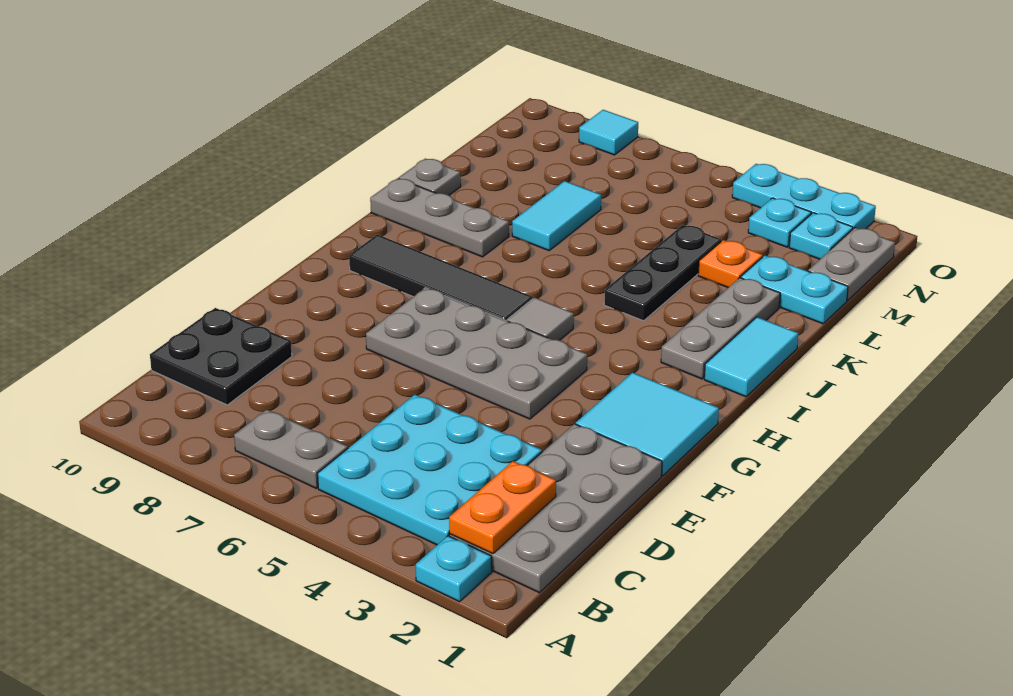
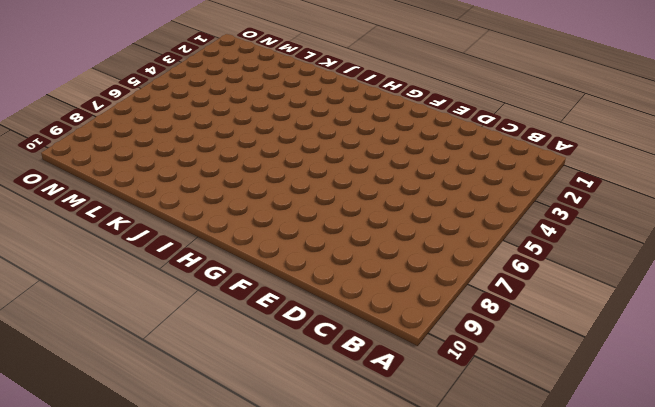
none -> cyan 1x1 plate [416,536,492,602]
none -> grey 2x4 plate [449,424,662,593]
none -> cyan 3x3 plate [318,395,542,545]

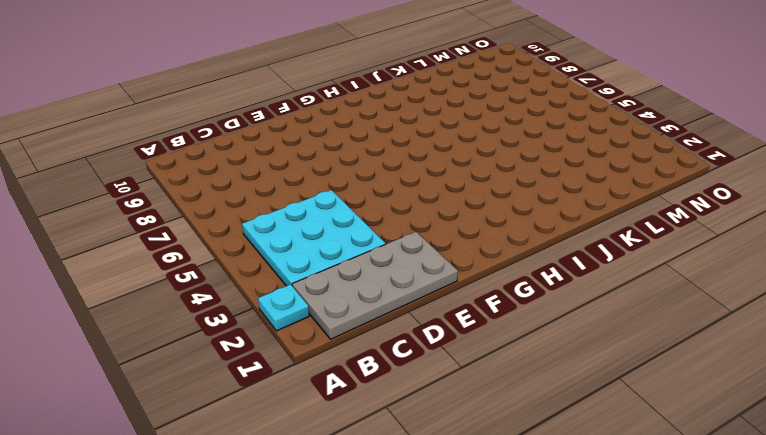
none -> grey 1x2 plate [234,410,348,488]
none -> black 2x2 plate [150,308,292,405]
none -> cyan 2x2 tile [576,373,719,476]

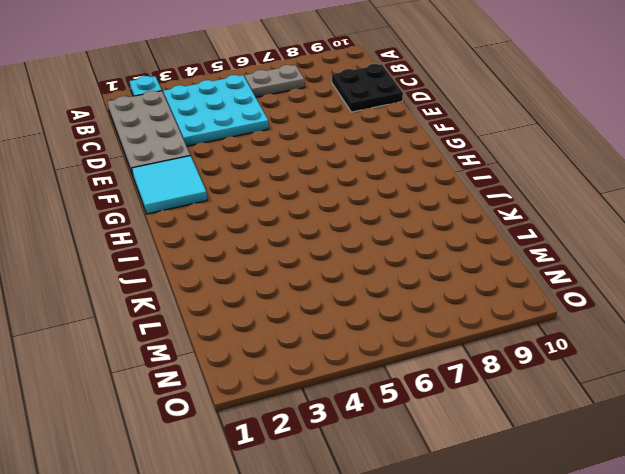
none -> grey 2x4 plate [366,288,587,419]
none -> grey 1x1 tile [507,297,574,340]
none -> black 1x4 tile [349,234,533,321]

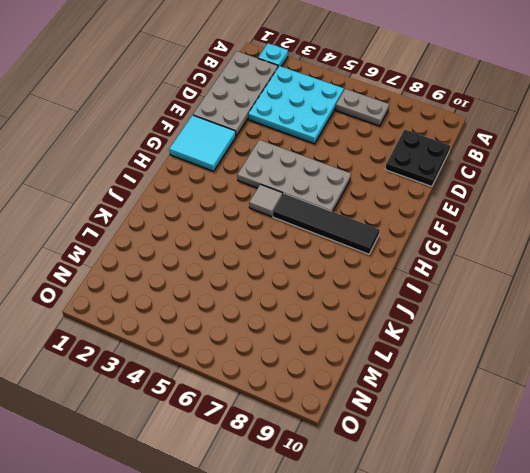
none -> cyan 1x2 tile [704,317,798,397]
none -> grey 1x3 plate [661,278,780,379]
none -> black 1x3 plate [604,225,721,321]

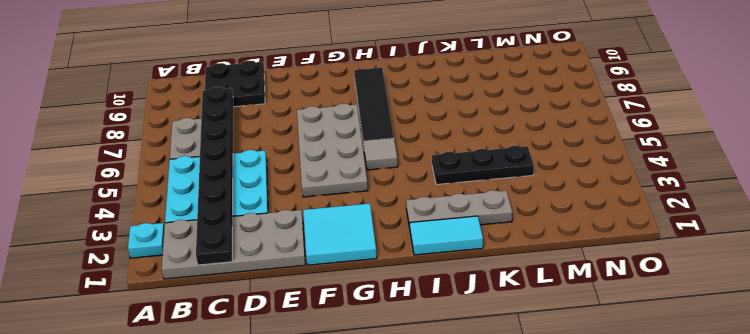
black 1x8 plate [196,87,233,265] -> orange 1x2 plate [449,461,556,554]
none -> grey 1x3 plate [370,178,509,257]
none -> cyan 1x2 tile [512,181,601,251]
none -> grey 1x1 plate [399,159,461,195]

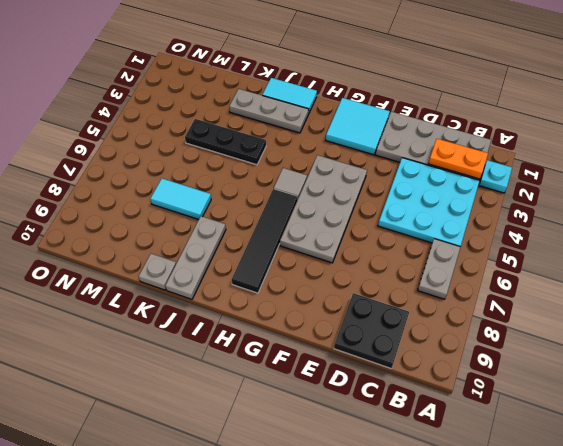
none -> cyan 1x2 plate [741,256,848,324]
none -> orange 1x1 plate [698,240,763,287]
none -> grey 1x2 plate [808,228,895,301]

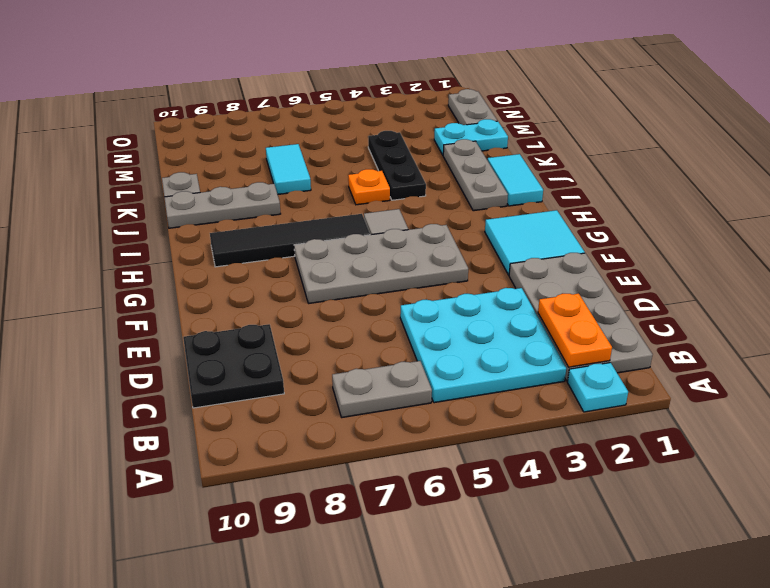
orange 1x1 plate [348,169,390,205] -> orange 1x1 plate moved to [698,240,763,287]
none -> cyan 1x1 plate [789,213,853,259]
none -> cyan 1x1 plate [748,198,811,247]
none -> cyan 1x3 plate [732,164,876,229]

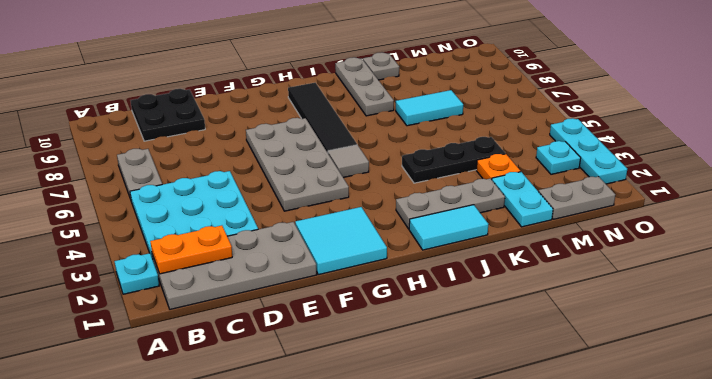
none -> cyan 1x1 plate [789,213,853,259]
none -> cyan 1x1 tile [579,110,638,155]

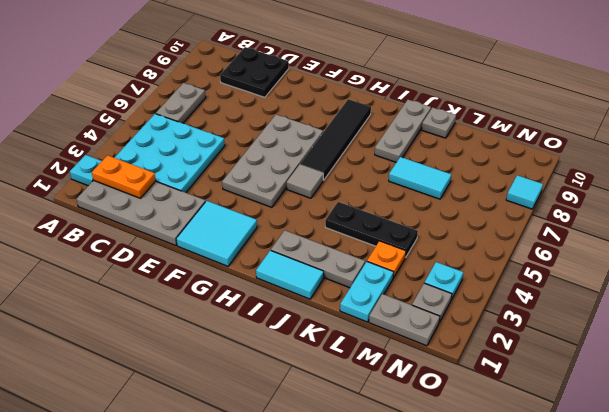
grey 1x1 plate [412,283,452,322] -> cyan 1x1 plate [789,213,853,259]
none -> cyan 1x3 plate [732,164,876,229]

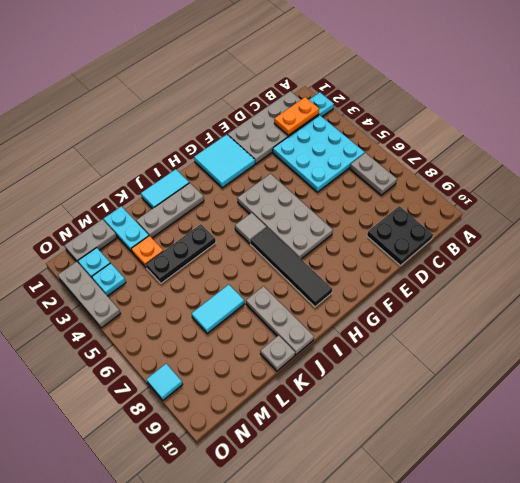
grey 1x3 plate [58,261,120,328] -> cyan 1x3 plate [732,164,876,229]

